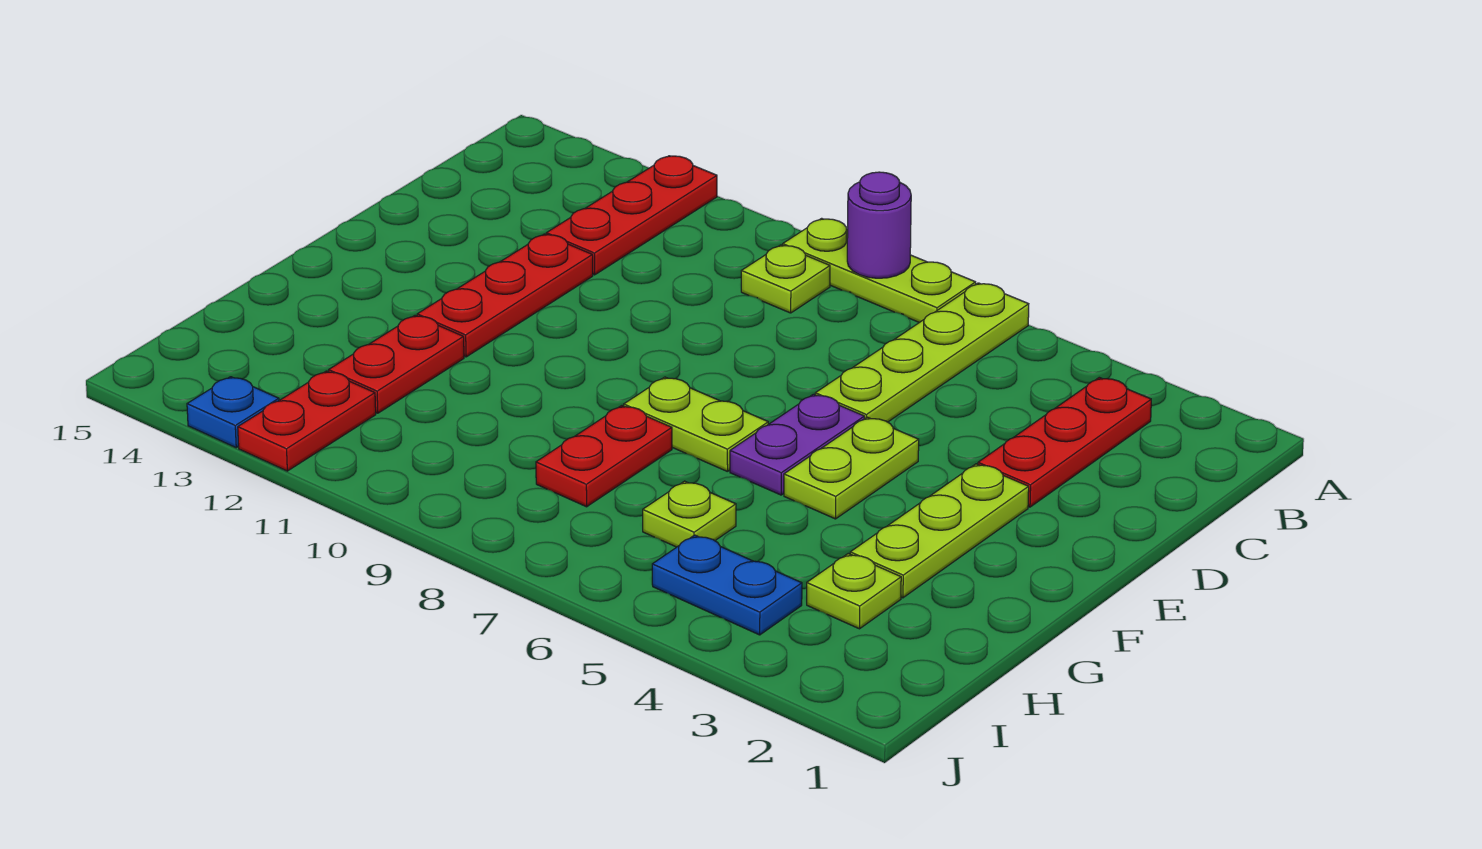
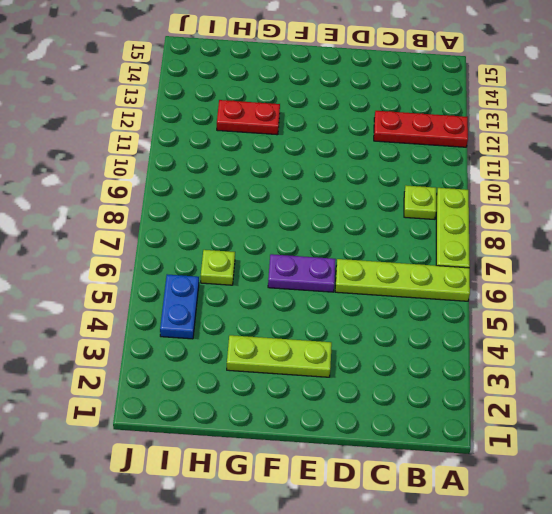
none -> red 1x3 plate [978,377,1151,507]
none -> red 1x3 plate [417,234,593,357]
none -> lime 1x2 plate [784,417,919,519]

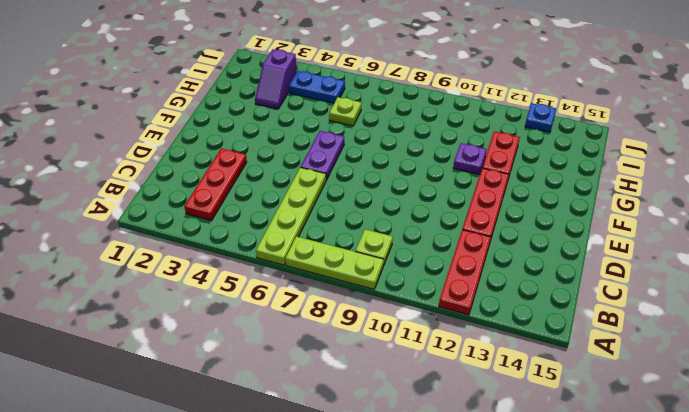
purple 1x1 plate [453,143,487,175] -> none
purple 1x2 slope [255,49,297,109] -> lime 1x1 plate [807,553,901,629]
none -> lime 1x3 plate [850,464,1029,598]
none -> lime 1x2 plate [784,417,919,519]
none -> lime 1x2 plate [624,377,768,472]

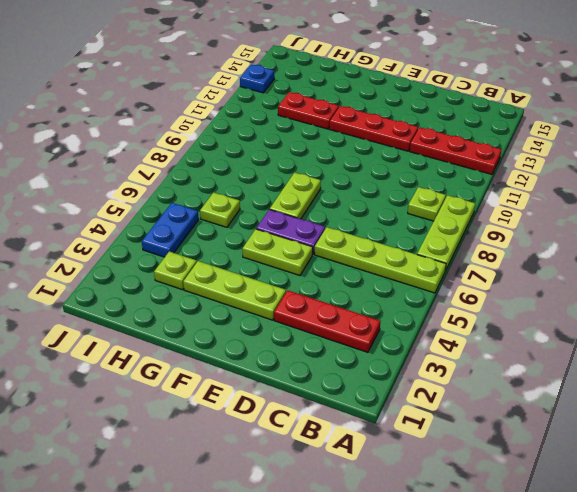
none -> red 1x2 plate [536,406,672,507]
none -> red 1x2 plate [238,371,376,471]
none -> purple 1x1 round brick [847,172,911,278]

